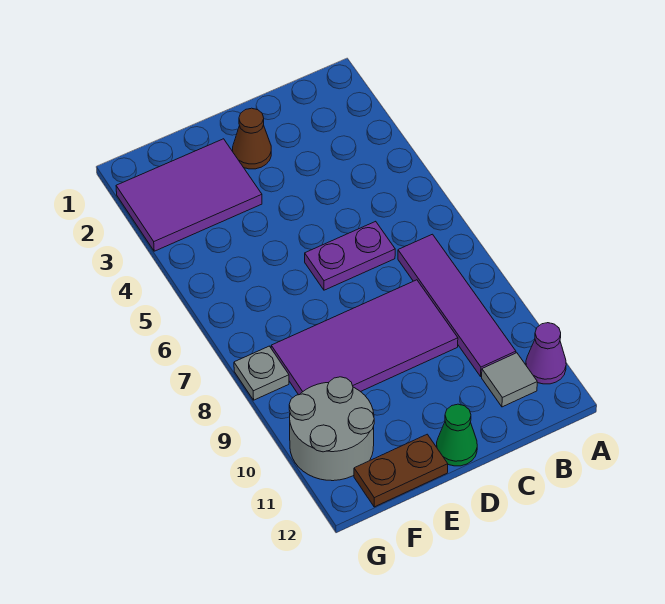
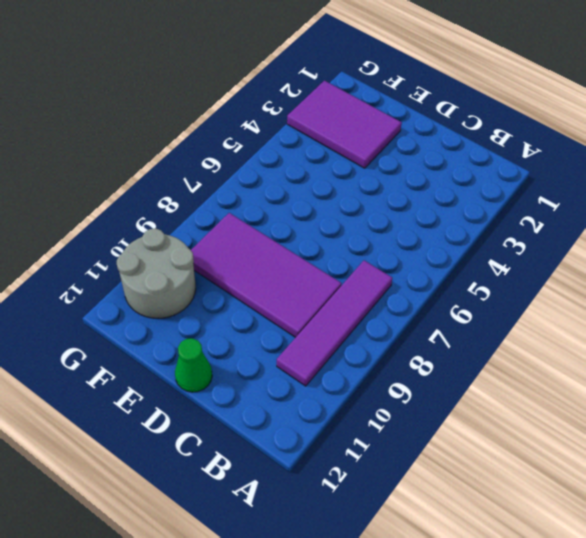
none -> purple 1x1 cone [526,323,566,384]
none -> grey 1x1 tile [482,353,537,407]

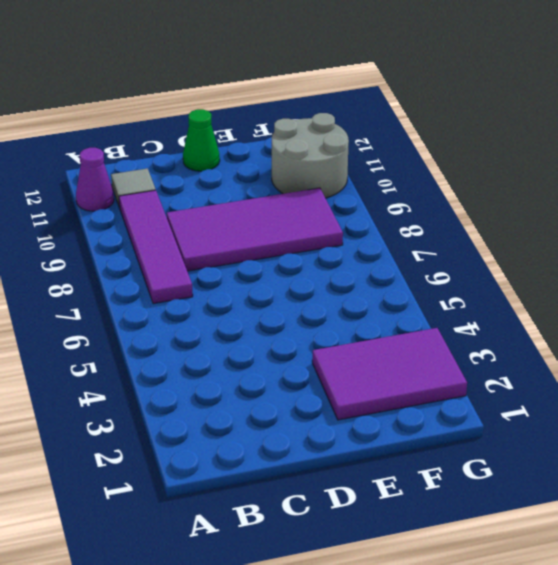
none -> purple 1x2 plate [305,221,395,290]
none -> brown 1x1 cone [233,108,271,169]

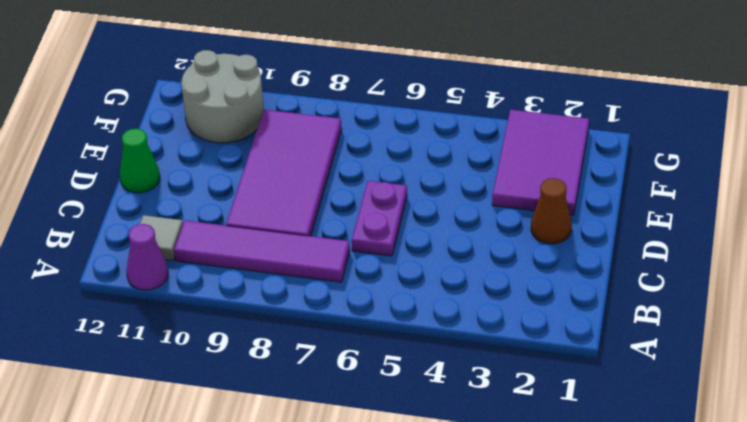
none -> brown 1x2 plate [354,434,448,507]
none -> grey 1x1 plate [234,346,289,400]

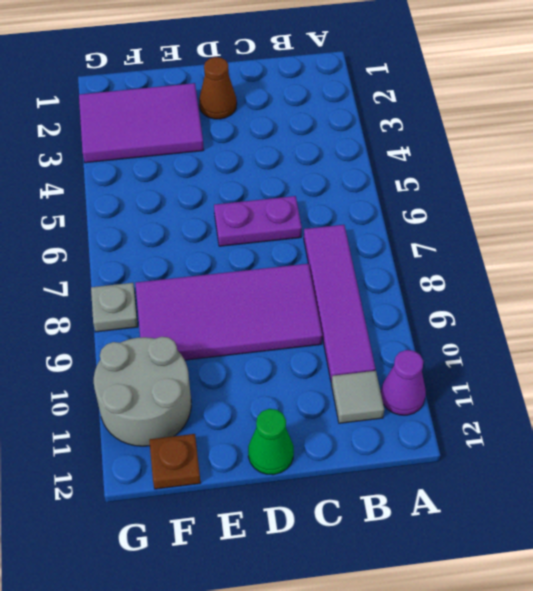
brown 1x1 plate [149,434,201,489] -> brown 1x2 plate [354,434,448,507]

